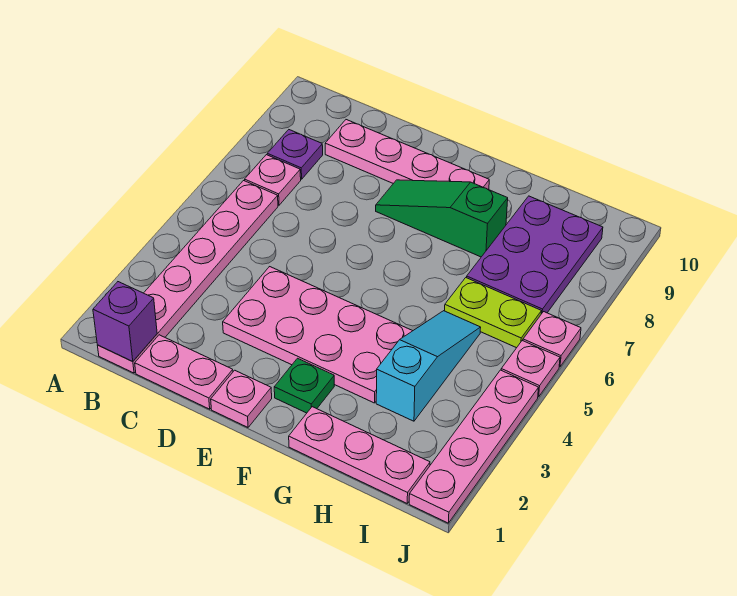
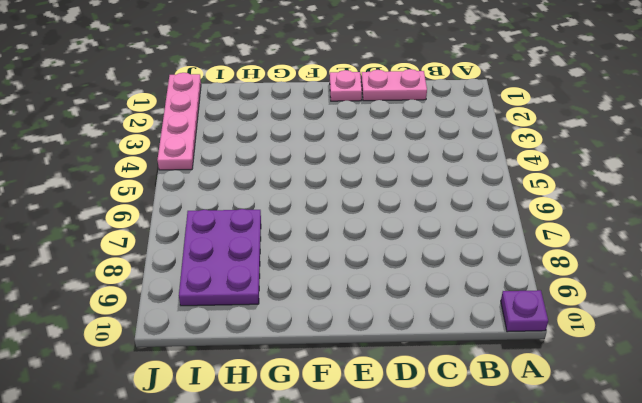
purple 1x1 plate [501,290,548,332] -> purple 1x1 plate moved to [267,130,323,179]
none -> pink 1x6 plate [97,181,278,373]
none -> pink 1x1 plate [245,155,301,205]
none -> pink 1x4 plate [325,120,489,190]

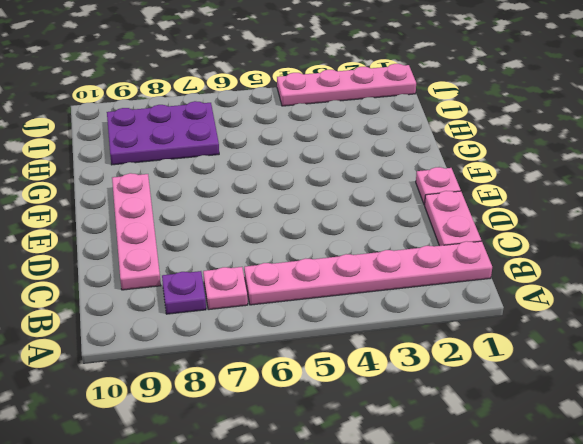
none -> pink 2x4 plate [223,267,412,403]
none -> green 1x3 slope [376,180,508,257]
none -> green 1x1 plate [274,358,334,413]

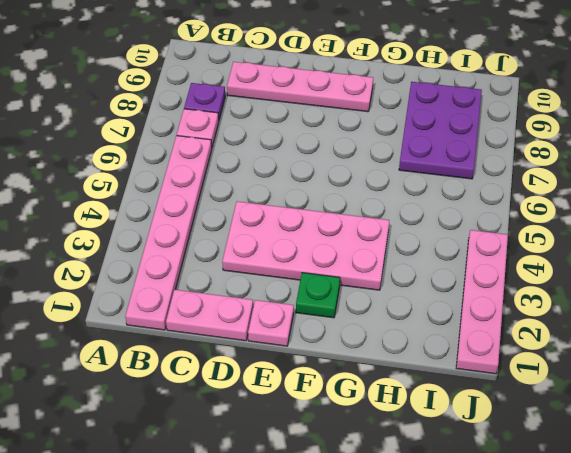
none -> green 1x3 slope [376,180,508,257]
none -> pink 1x3 plate [289,407,430,503]
none -> cyan 1x3 slope [376,311,481,421]

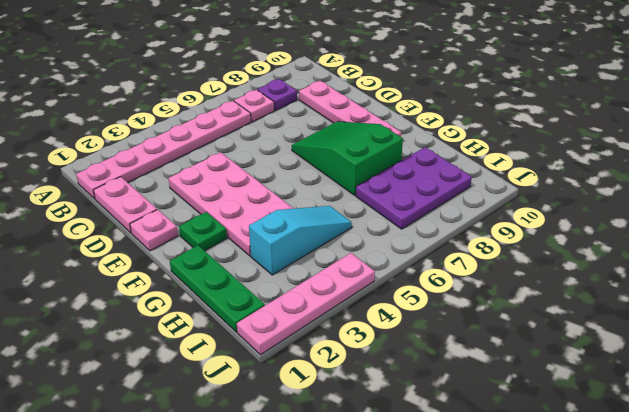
green 2x3 slope [292,121,403,195] -> green 1x3 slope [376,180,508,257]
green 1x3 plate [170,245,265,332] -> pink 1x3 plate [289,407,430,503]
none -> lime 1x2 plate [445,278,541,348]
none -> pink 1x1 plate [501,341,560,397]
none -> pink 1x1 plate [523,312,581,367]

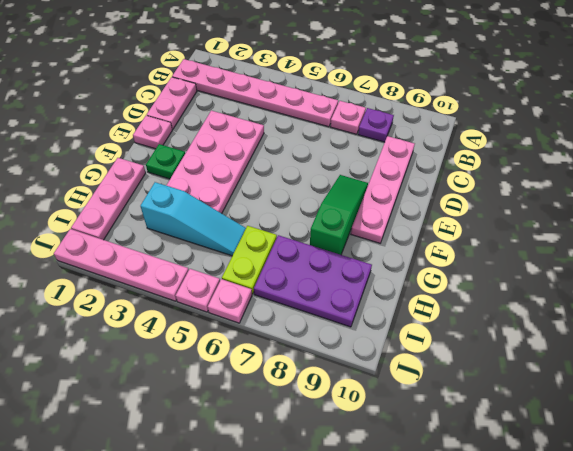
none -> purple 1x1 brick [93,282,157,361]

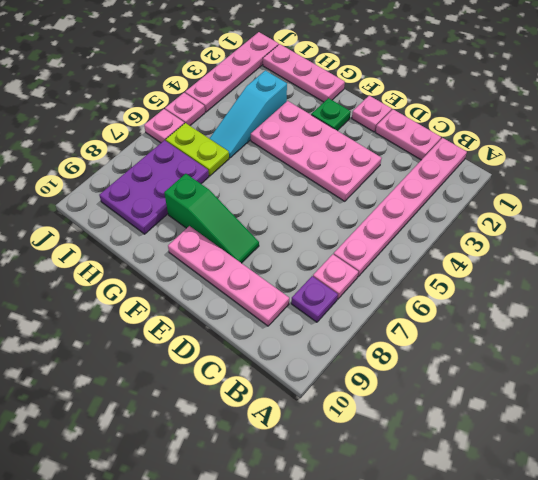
none -> purple 1x1 brick [93,282,157,361]

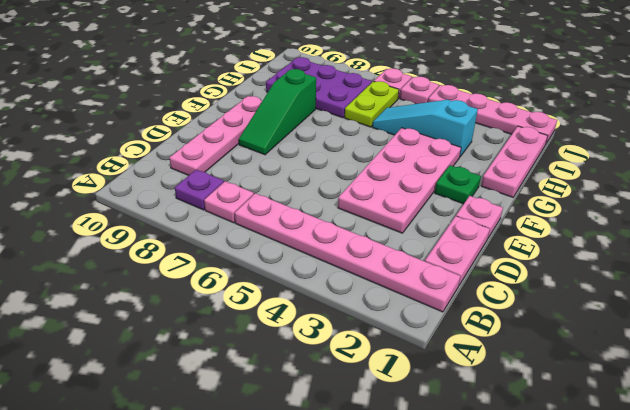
none -> purple 1x1 brick [93,282,157,361]

